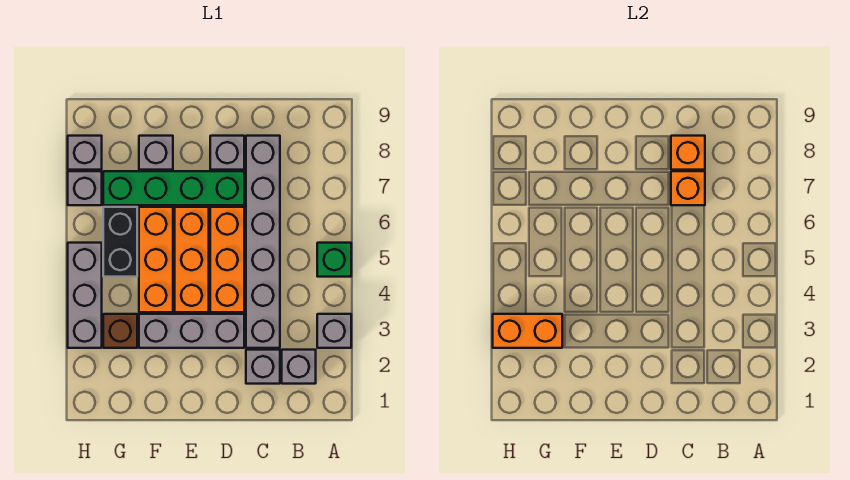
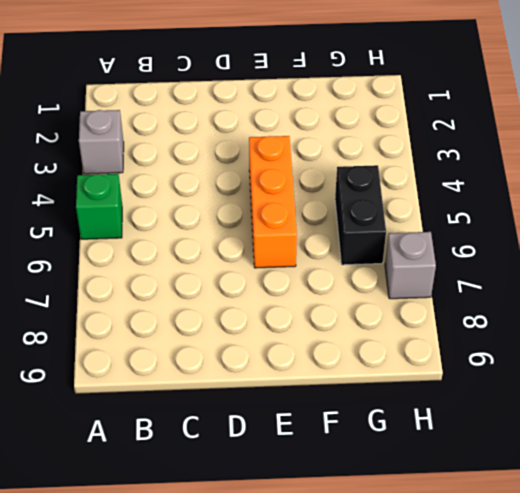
none -> grey 1x1 brick [282,350,316,384]
none -> grey 1x1 brick [246,350,280,384]
none -> grey 1x6 brick [246,136,280,348]

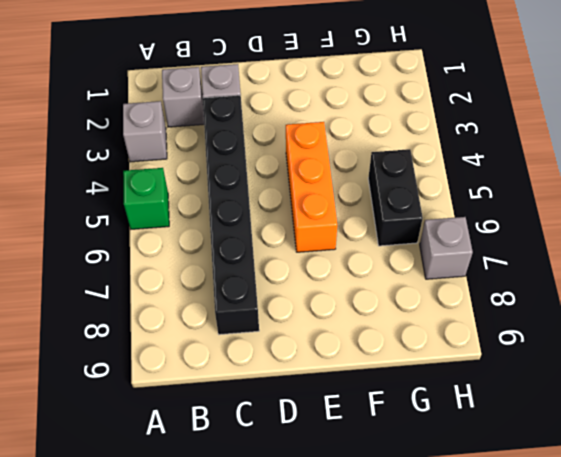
black 1x6 brick [203,95,259,335] -> grey 1x6 brick [246,136,280,348]
none -> grey 1x3 brick [139,314,244,348]
none -> orange 1x3 brick [210,207,244,312]
none -> green 1x4 brick [103,171,244,205]

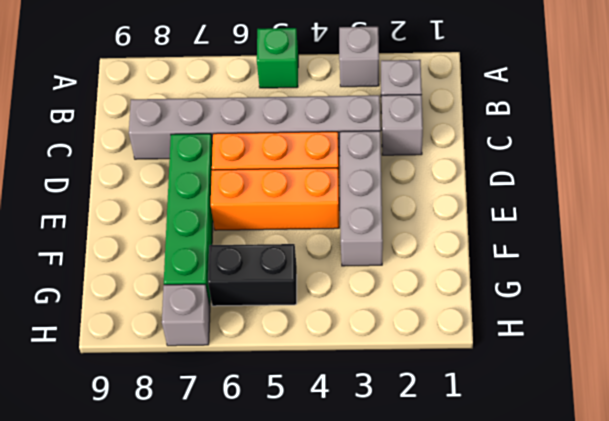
none -> grey 1x1 brick [210,136,244,170]
none -> orange 1x3 brick [139,207,173,312]
none -> grey 1x1 brick [139,136,173,170]

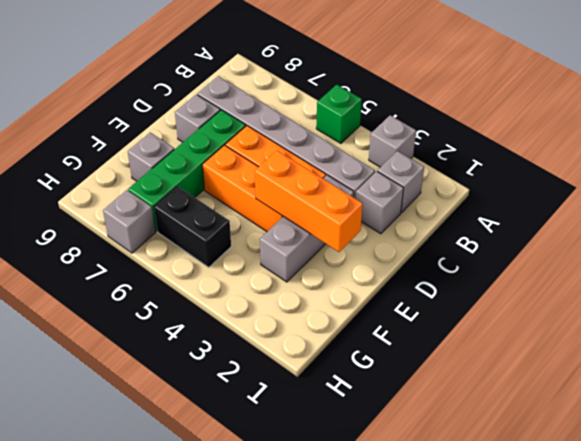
orange 1x3 brick [255,151,363,252] -> orange 1x3 brick moved to [139,207,173,312]
none -> brown 1x1 brick [103,314,137,348]
none -> grey 1x3 brick [68,243,102,348]
none -> grey 1x1 brick [68,136,102,170]

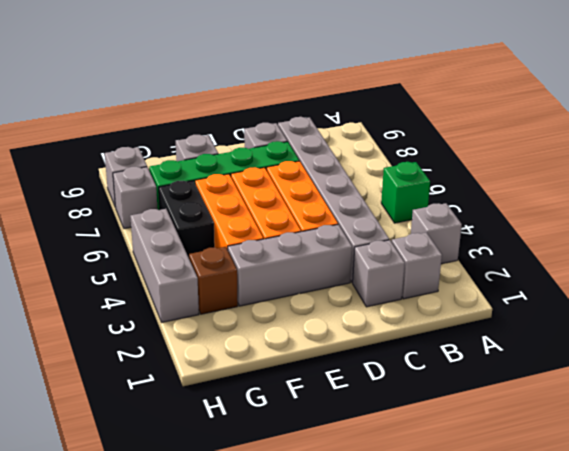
none -> orange 1x1 brick [671,171,705,205]
none -> orange 1x1 brick [671,136,705,170]
none -> orange 1x2 brick [493,314,562,348]

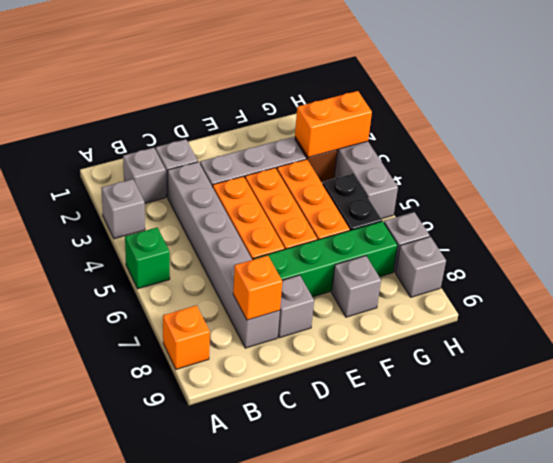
orange 1x1 brick [163,306,210,369] -> orange 1x1 brick moved to [671,171,705,205]

